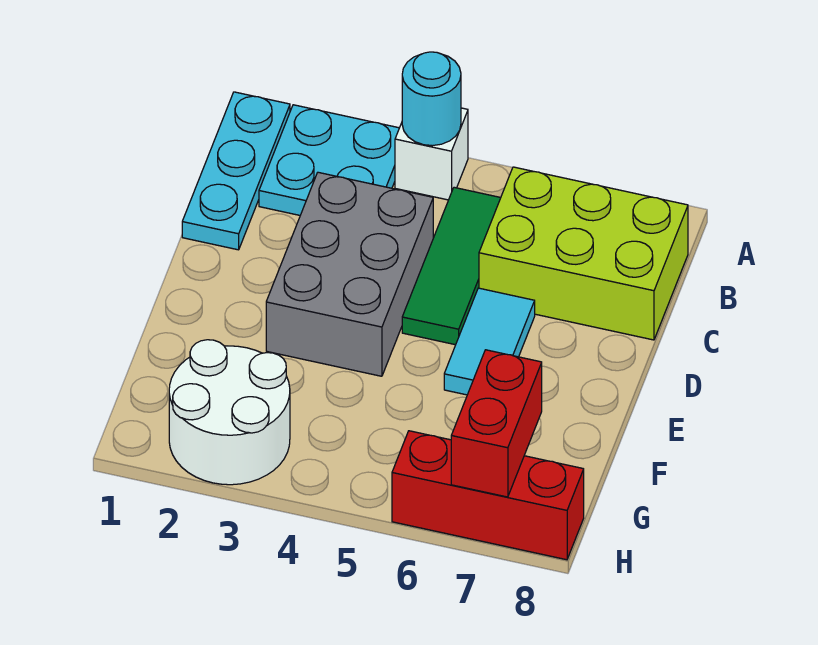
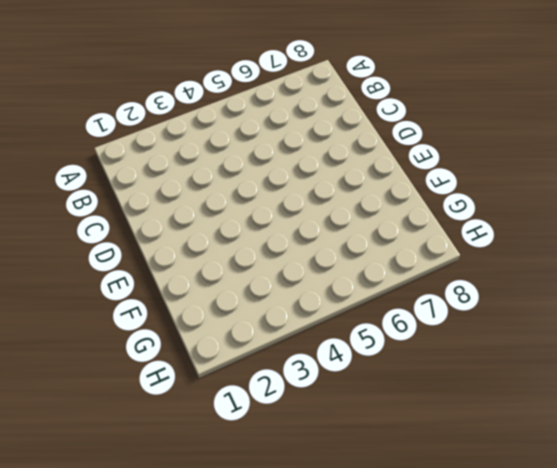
none -> cyan 1x3 plate [182,92,290,250]
none -> cyan 2x2 plate [259,105,399,215]

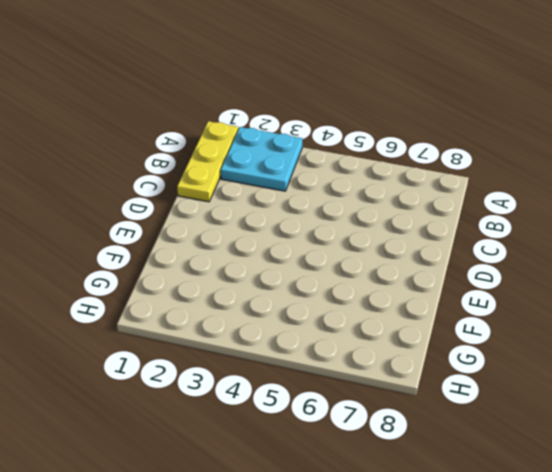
yellow 1x3 plate [177,121,238,202] -> cyan 1x3 plate [182,92,290,250]
none -> white 1x1 brick [395,108,468,200]
none -> green 1x3 tile [402,187,501,345]

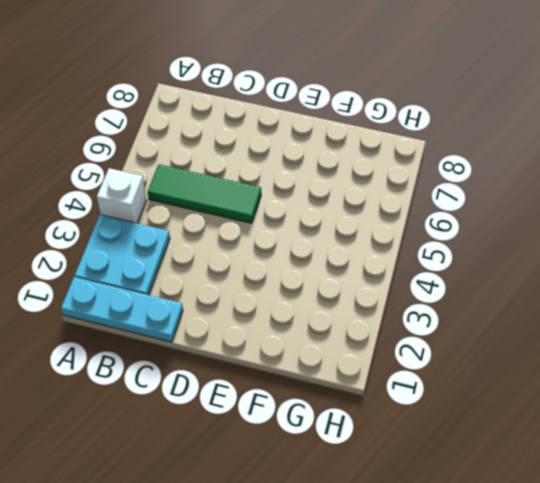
none -> lime 2x3 brick [479,167,688,340]
none -> grey 2x3 brick [266,172,433,376]

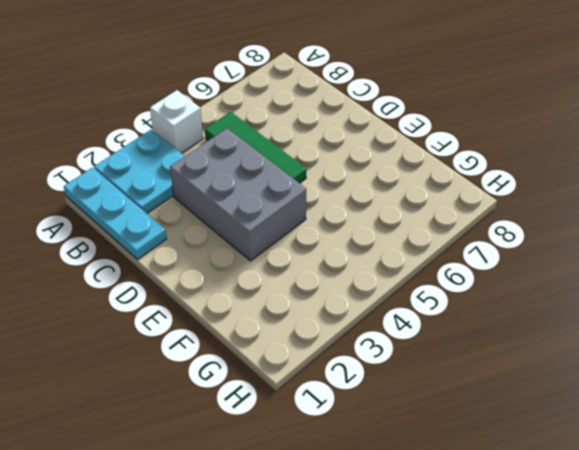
none -> lime 2x3 brick [479,167,688,340]
none -> cyan 1x2 tile [444,288,535,395]

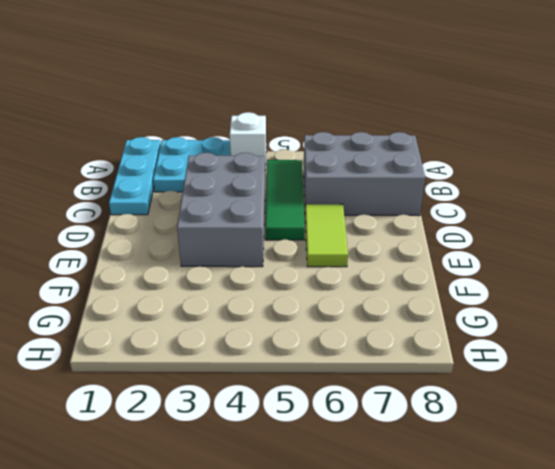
grey 2x3 brick [304,132,425,216] -> lime 2x3 brick [479,167,688,340]
lime 1x2 tile [305,204,348,267] -> cyan 1x2 tile [444,288,535,395]
none -> white 2x2 round brick [169,340,290,485]
none -> red 1x3 brick [392,431,584,560]

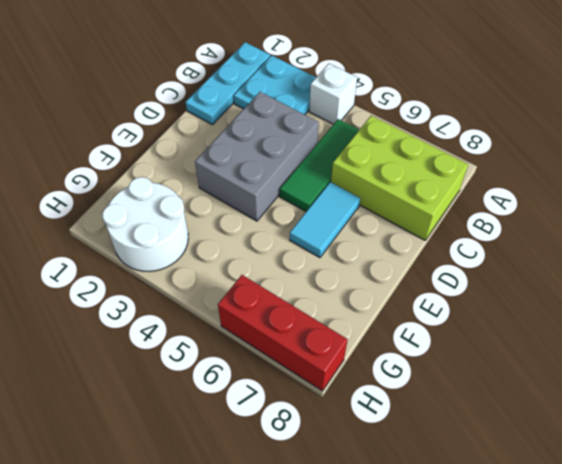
none -> cyan 1x1 round brick [402,52,461,146]
none -> red 1x2 brick [451,350,542,497]

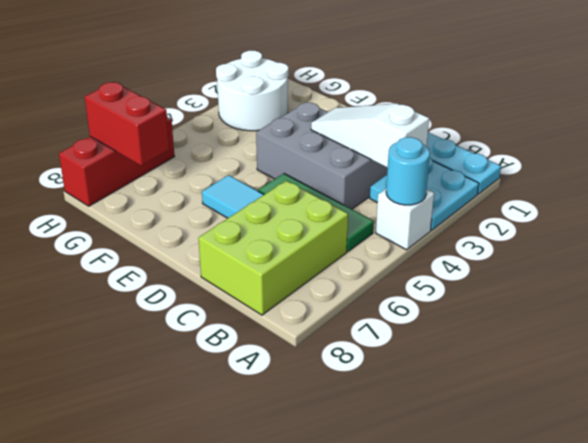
white 1x3 slope [311,104,429,168] -> none

